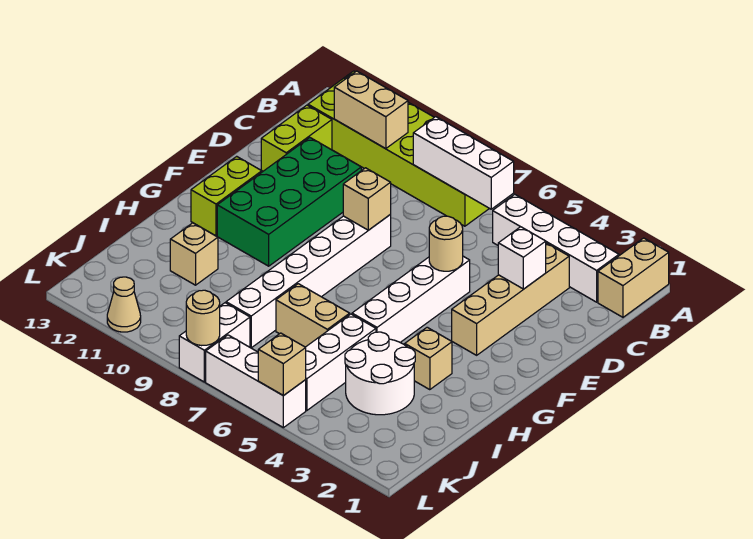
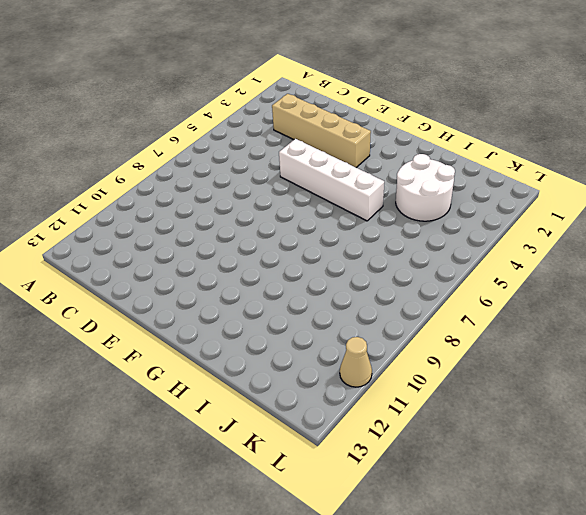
none -> tan 1x2 brick [598,238,669,317]
none -> lime 2x6 brick [308,71,489,226]
none -> white 1x4 brick [493,194,619,302]

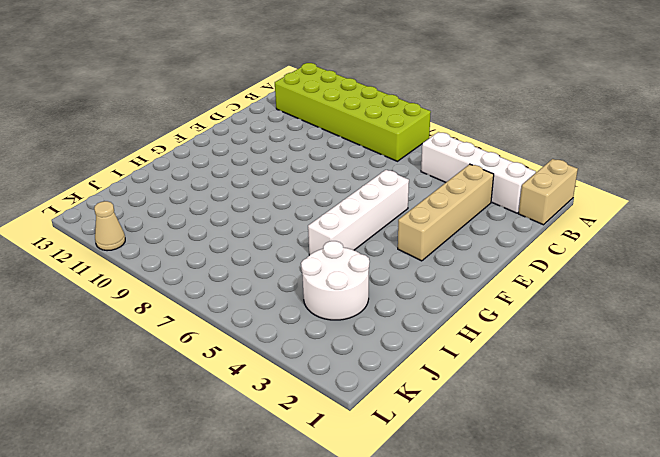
none -> lime 1x2 brick [261,105,332,171]
none -> green 2x4 brick [217,138,361,266]
none -> white 1x6 brick [226,215,391,348]

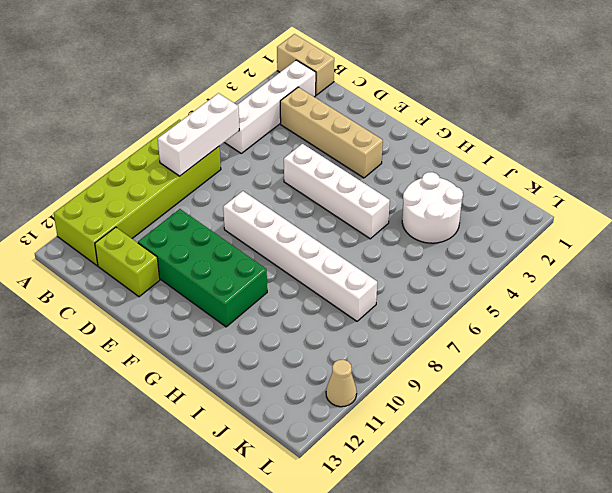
none -> lime 1x2 brick [191,156,262,236]
none -> tan 1x1 brick [405,327,452,390]
none -> white 1x3 brick [306,314,376,411]

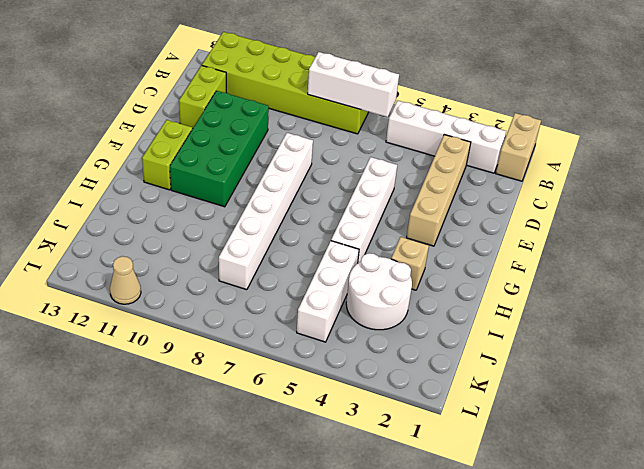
none -> tan 1x2 brick [276,284,350,347]
none -> tan 1x1 brick [170,223,218,285]
none -> white 1x2 brick [179,303,250,382]

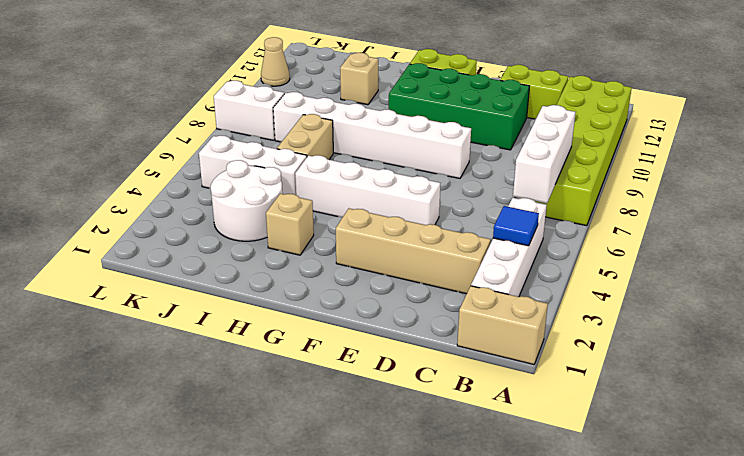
blue 1x1 tile [493,206,539,246] -> none
none -> white 1x3 brick [206,335,306,428]
none -> tan 1x2 brick [334,71,408,149]
none -> white 1x1 brick [498,227,546,289]

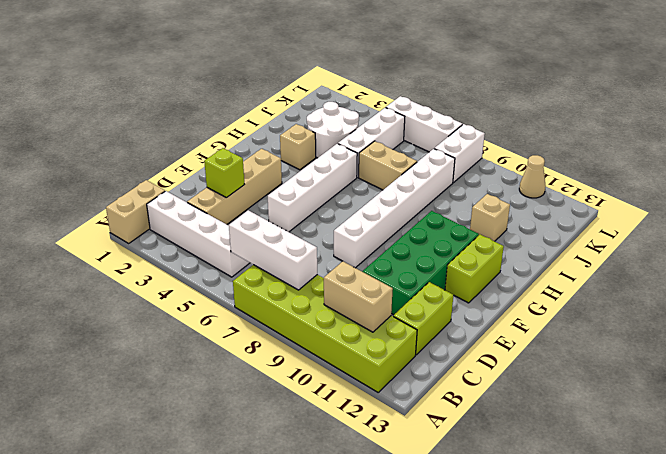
lime 1x1 brick [204,148,244,198] -> white 1x1 brick [498,227,546,289]
none -> tan 1x1 round brick [429,216,463,271]
none -> tan 1x1 brick [343,168,391,230]
none -> tan 1x1 brick [258,333,306,396]

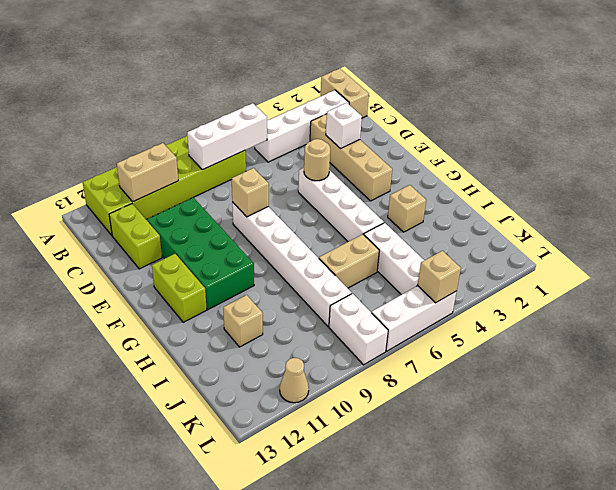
none -> white 2x2 round brick [345,332,415,415]
none -> tan 1x1 round brick [186,290,220,346]

